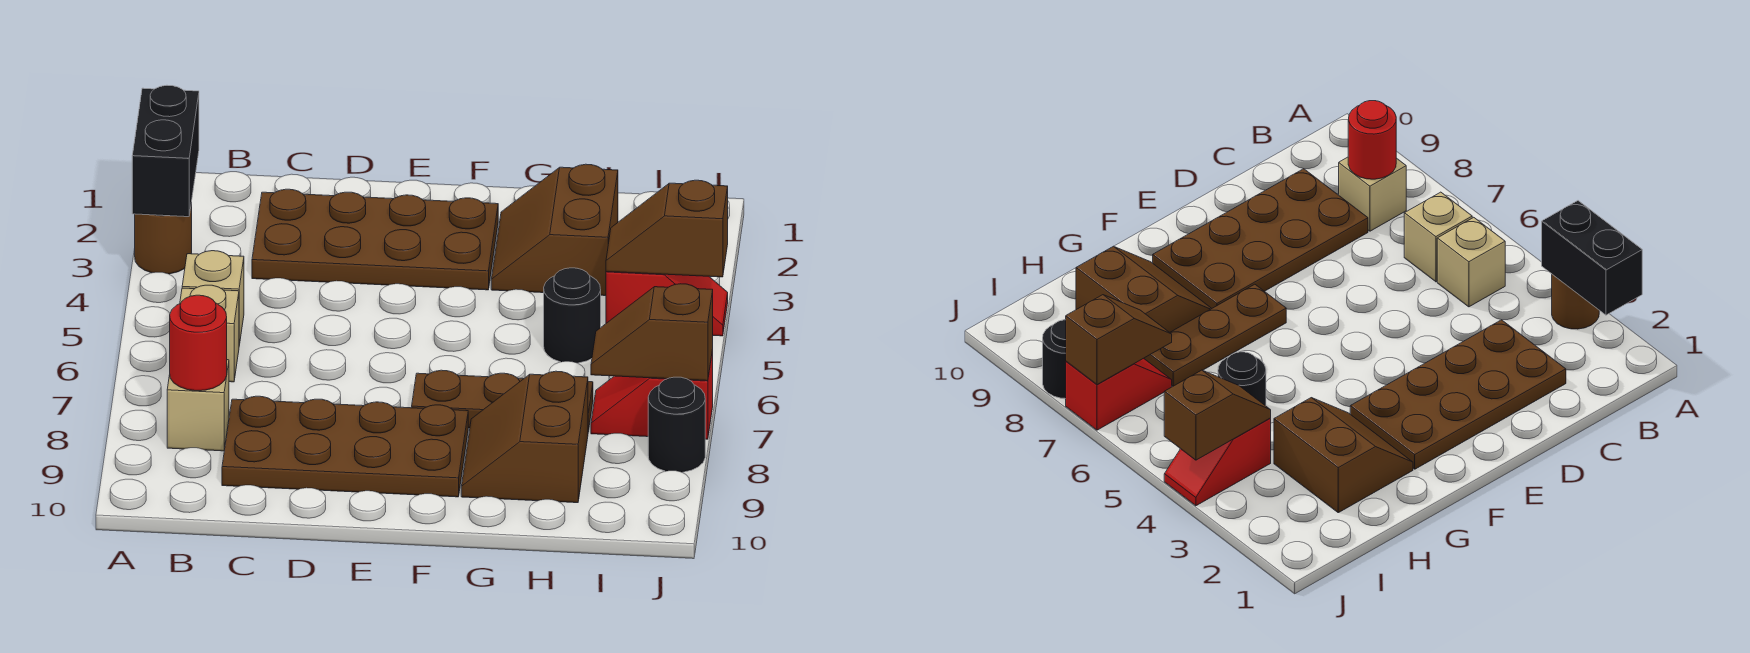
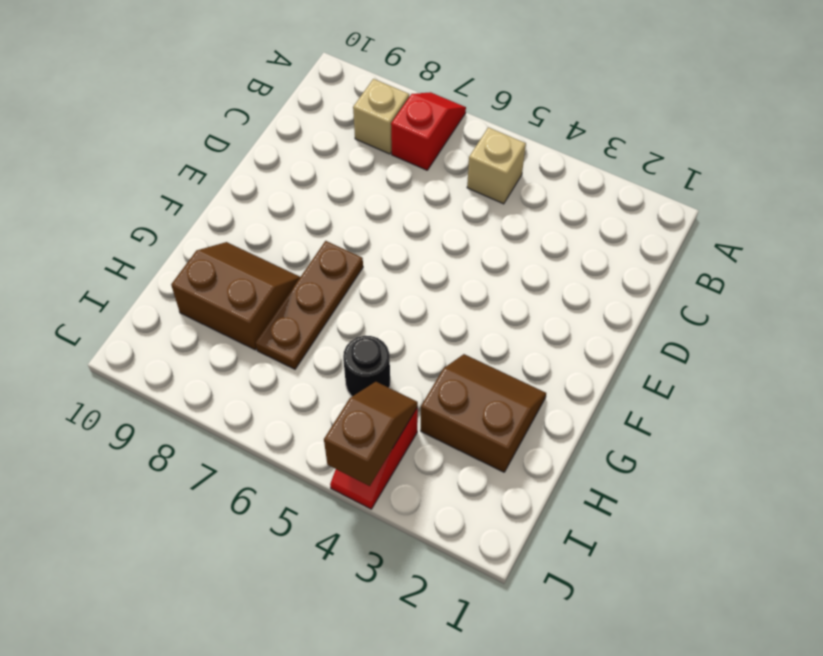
red 1x2 slope [391,92,466,170] -> red 1x2 slope moved to [591,350,713,439]
none -> brown 1x1 round brick [135,202,192,274]
none -> tan 1x1 brick [180,285,239,382]
none -> brown 2x4 plate [252,189,498,290]

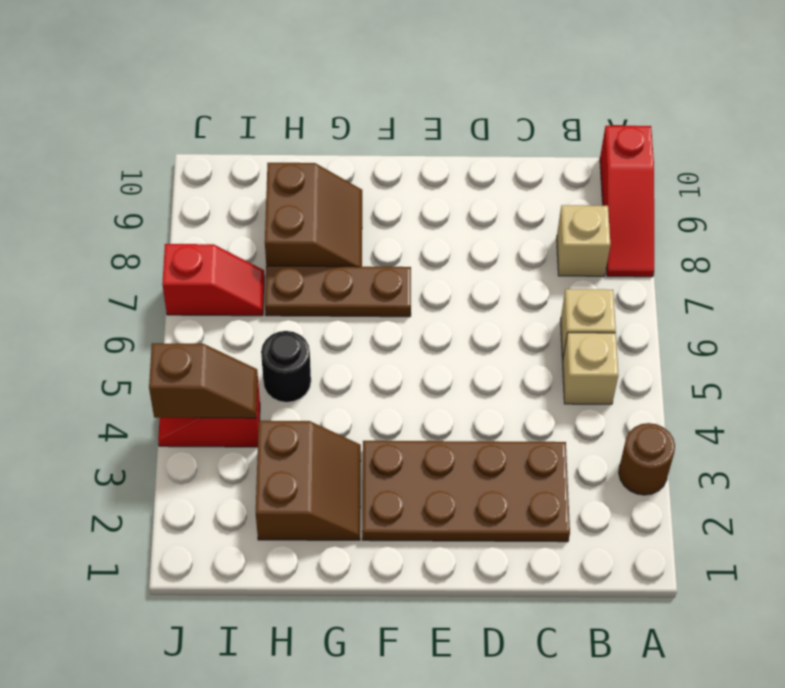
red 1x3 slope [600,126,654,277] -> none
none -> brown 2x4 plate [222,396,468,497]
none -> black 1x1 round brick [648,377,705,472]
none -> black 1x2 brick [132,85,199,217]

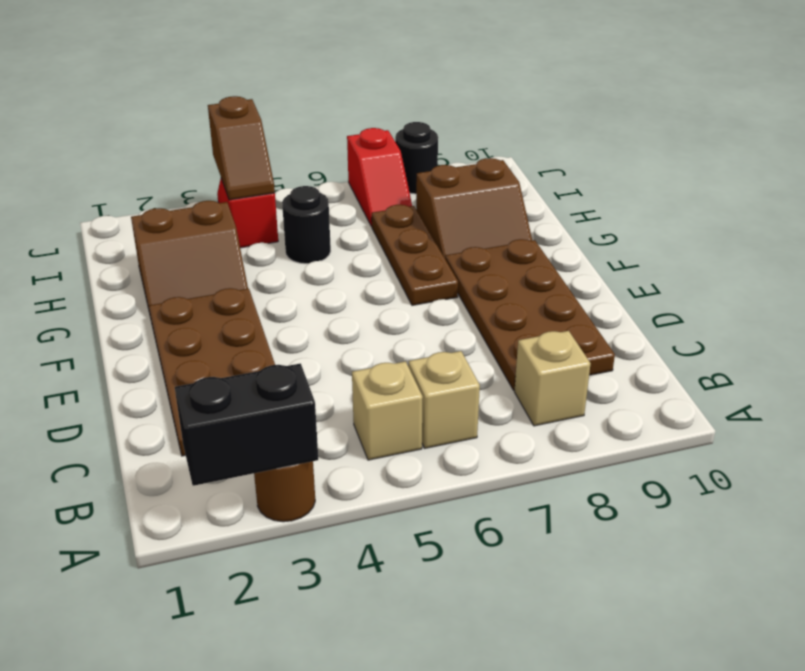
none -> red 1x1 round brick [170,295,227,391]
none -> brown 1x2 slope [591,284,713,381]

